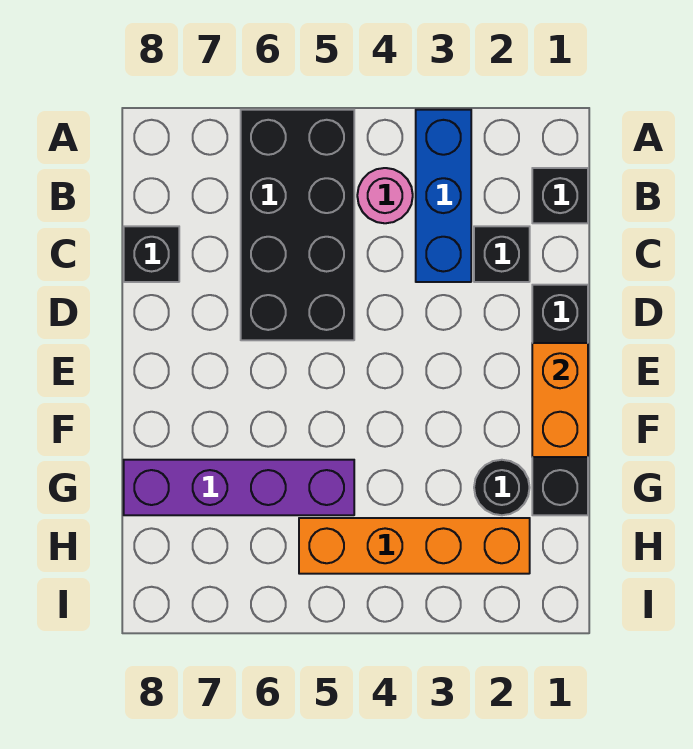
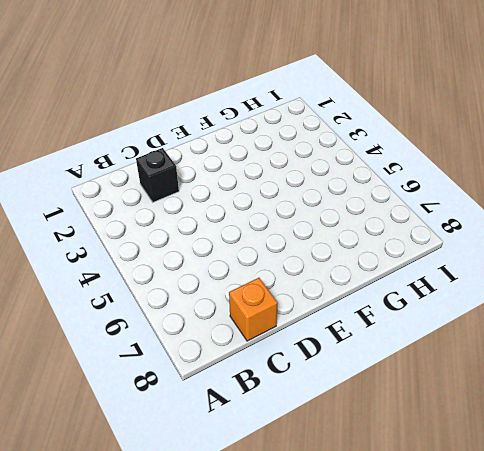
orange 1x1 brick [229,278,278,341] -> black 1x1 brick [124,226,179,282]
none -> blue 1x3 brick [416,110,471,282]
none -> black 2x4 brick [241,110,354,340]

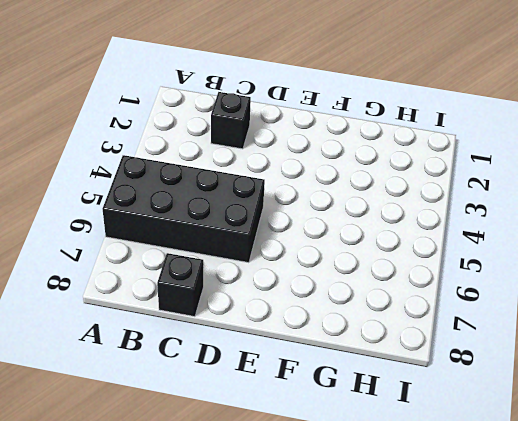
none -> blue 1x3 brick [416,110,471,282]
none -> black 1x1 brick [532,168,588,223]

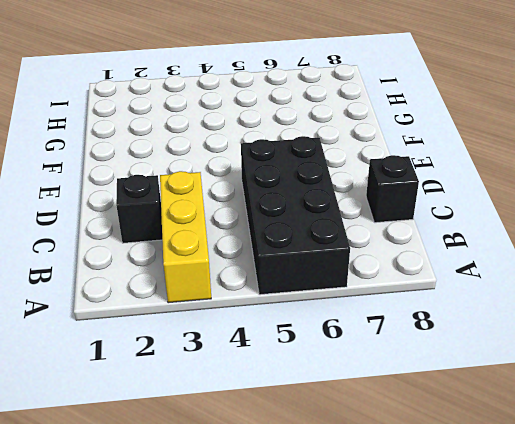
yellow 1x3 brick [160,171,211,303] -> blue 1x3 brick [416,110,471,282]
none -> black 1x1 brick [532,168,588,223]
none -> pink 1x1 round brick [357,168,413,223]

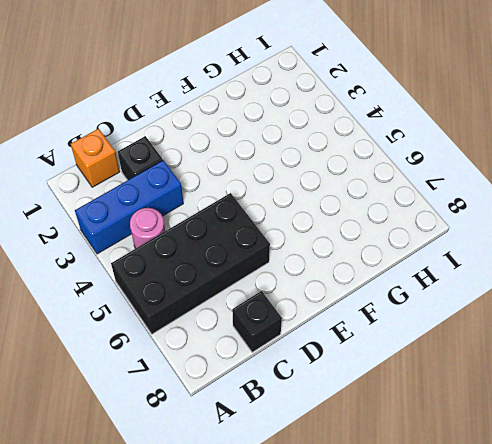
orange 1x1 brick [71,129,120,187] -> black 1x1 brick [532,168,588,223]
none -> black 1x4 brick [532,285,588,515]
none -> black 1x1 round brick [474,460,530,515]

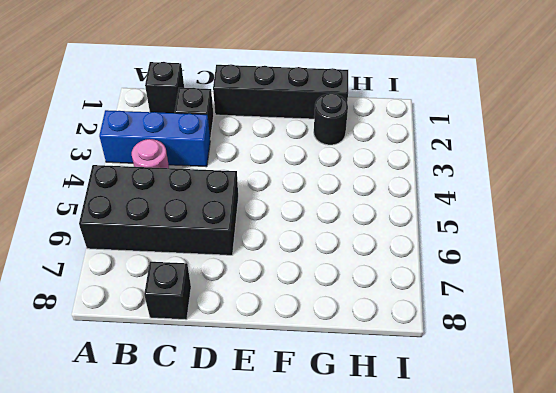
none -> purple 1x4 brick [124,460,354,515]
none -> orange 1x4 brick [299,518,530,574]

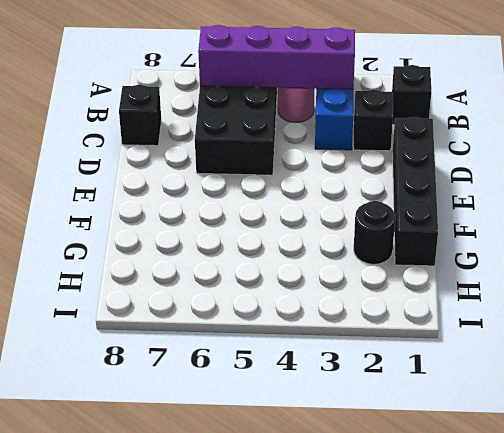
purple 1x4 brick [198,25,355,89] -> purple 1x4 brick moved to [124,460,354,515]
none -> orange 1x4 brick [299,518,530,574]
none -> orange 1x2 brick [532,343,588,457]

